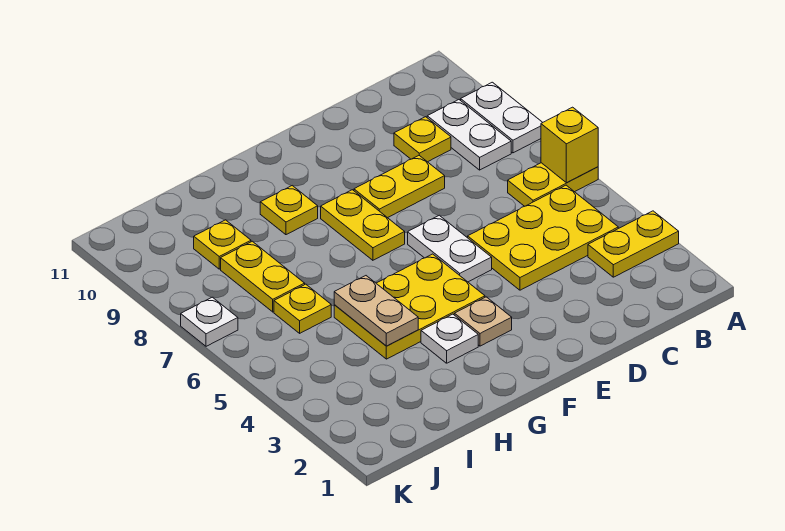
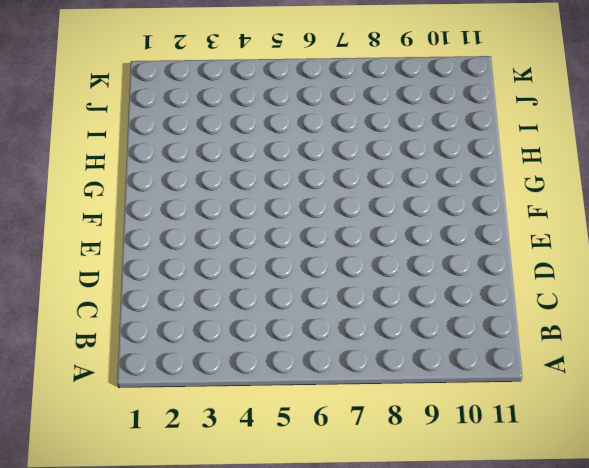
none -> yellow 1x2 plate [588,211,679,277]
none -> yellow 1x2 plate [508,163,598,206]
none -> white 1x2 plate [461,82,543,153]

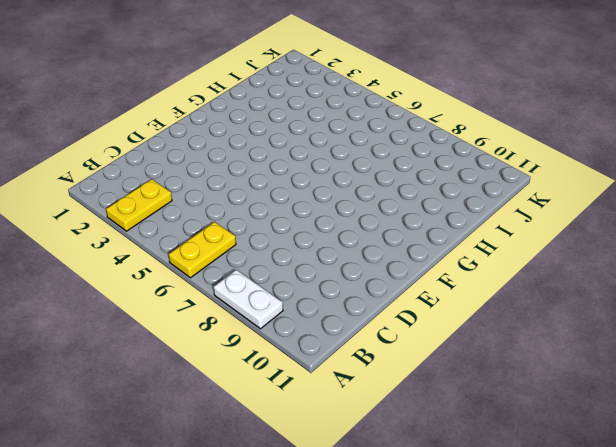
none -> yellow 2x3 plate [468,185,618,290]
none -> white 1x2 plate [427,100,511,170]
none -> yellow 1x1 plate [394,117,451,162]

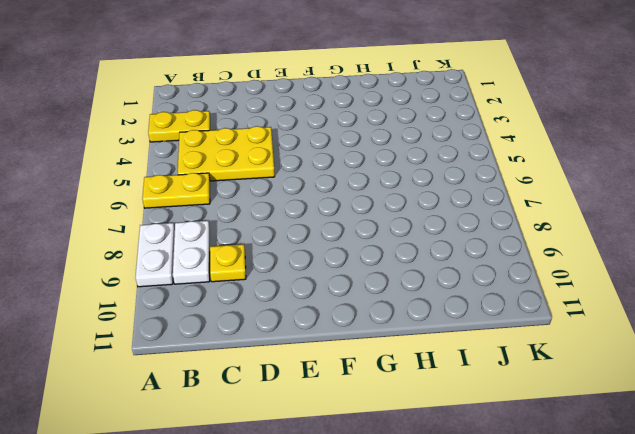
none -> yellow 1x2 plate [354,156,445,218]
none -> white 1x2 plate [408,215,492,282]
none -> tan 1x1 plate [454,297,512,346]

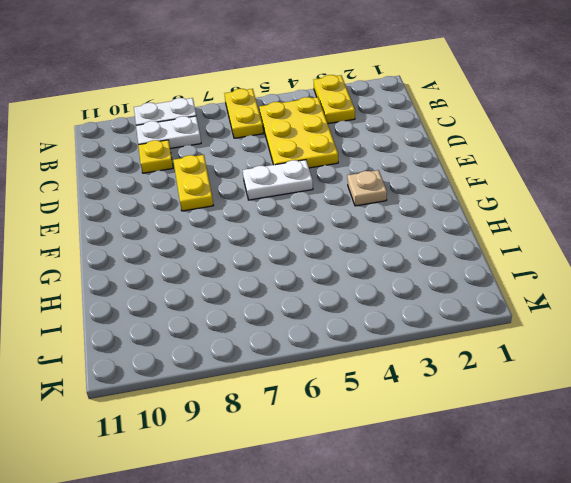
none -> yellow 2x3 plate [334,254,485,359]
none -> yellow 1x2 plate [321,190,405,260]
none -> white 1x1 plate [421,314,478,363]

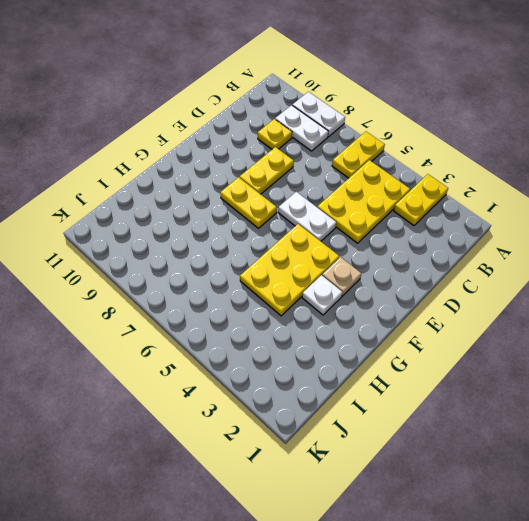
none -> yellow 1x1 plate [260,186,318,235]
none -> yellow 1x1 plate [274,284,331,333]
none -> yellow 1x2 plate [221,241,305,312]

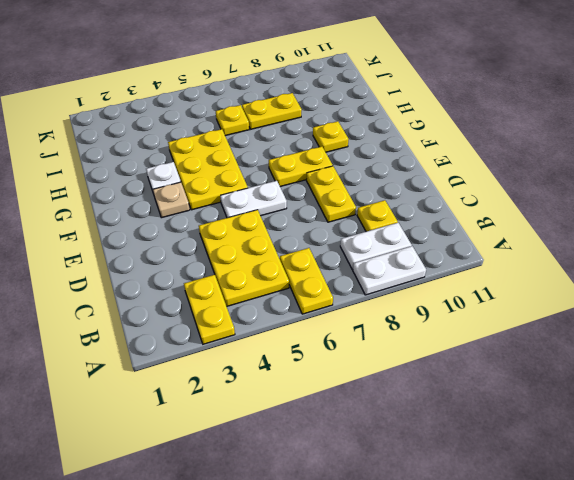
none -> yellow 1x1 plate [194,220,251,269]
none -> white 1x1 plate [181,297,238,346]
none -> yellow 1x1 brick [541,107,598,183]

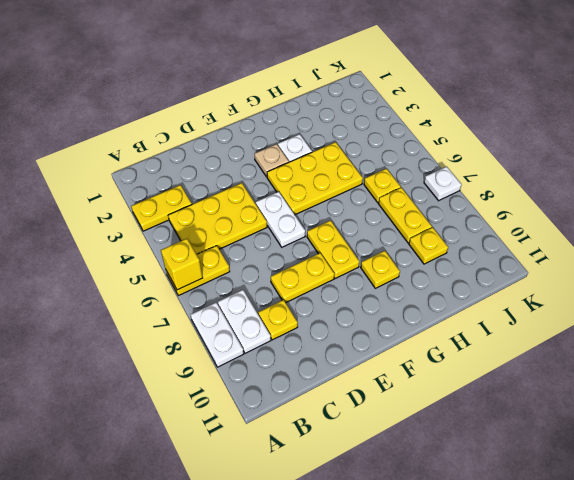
none -> tan 1x2 plate [334,276,418,346]

